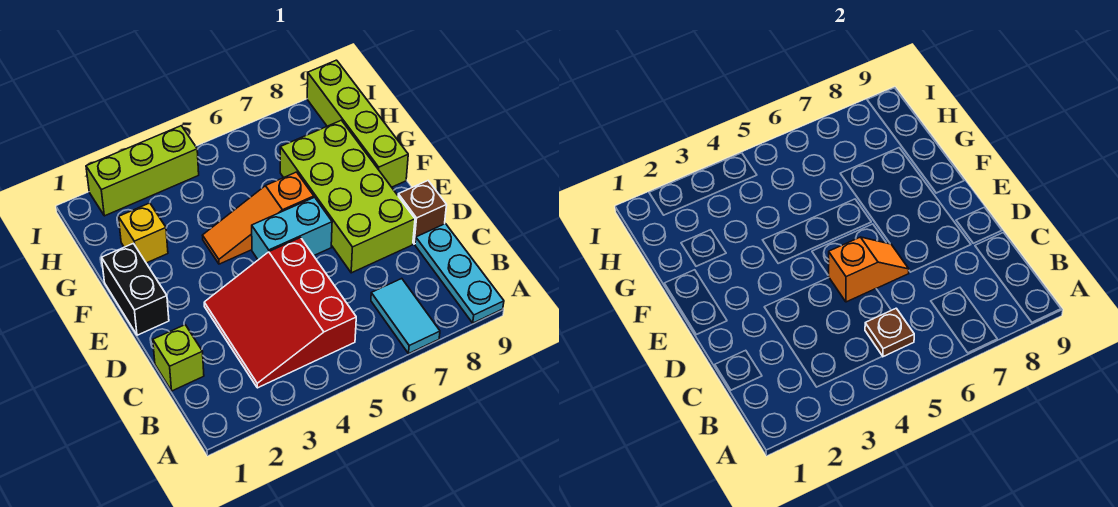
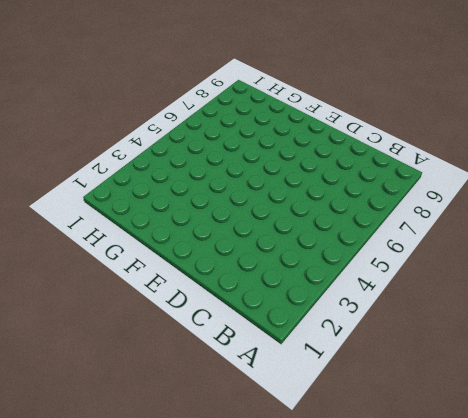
none -> cyan 1x2 tile [371,279,440,353]
none -> cyan 1x3 plate [415,224,504,323]
none -> red 3x3 slope [204,238,356,388]

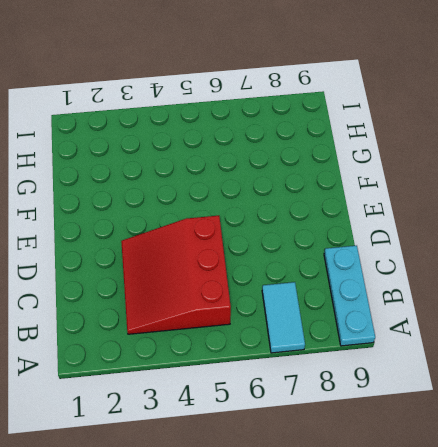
none -> lime 1x1 brick [153,325,204,391]
none -> lime 2x4 brick [280,120,415,273]
none -> brown 1x1 brick [398,181,447,244]

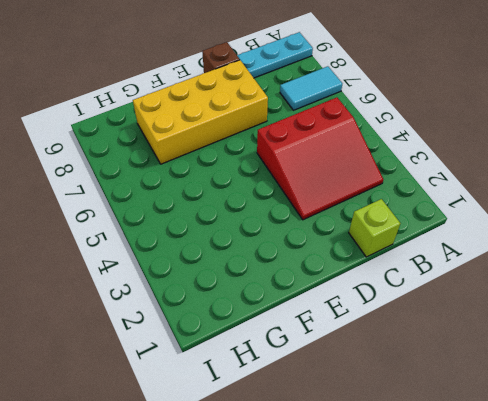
yellow 2x4 brick [133,60,268,164] -> lime 2x4 brick [280,120,415,273]
none -> black 1x2 brick [102,243,169,335]
none -> cyan 1x2 brick [252,197,332,260]
none -> orange 1x3 slope [203,172,314,264]

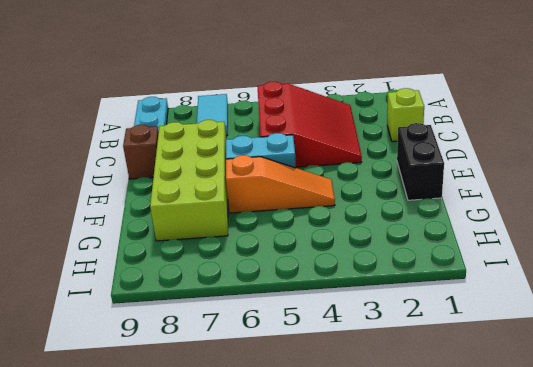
none -> lime 1x4 brick [307,60,408,187]
none -> yellow 1x1 brick [119,203,168,263]
none -> lime 1x3 brick [86,126,199,216]

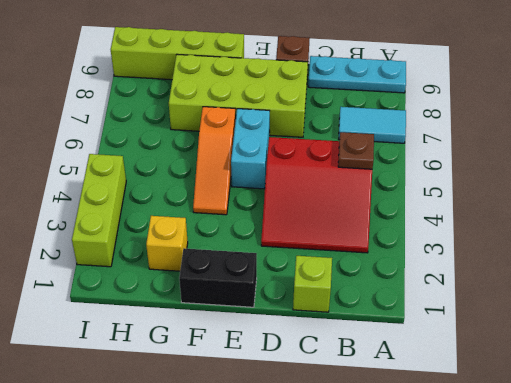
none -> orange 1x2 slope [829,237,909,302]

